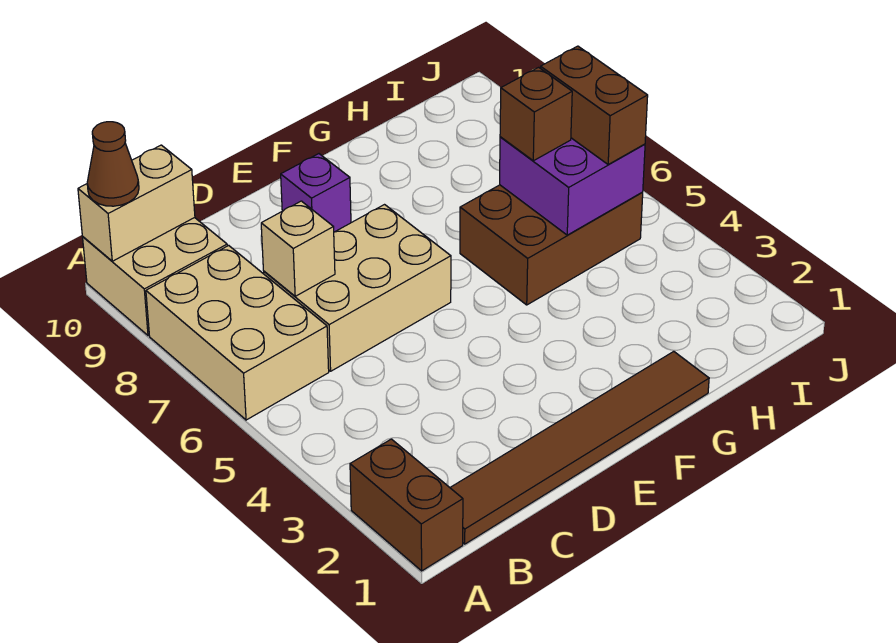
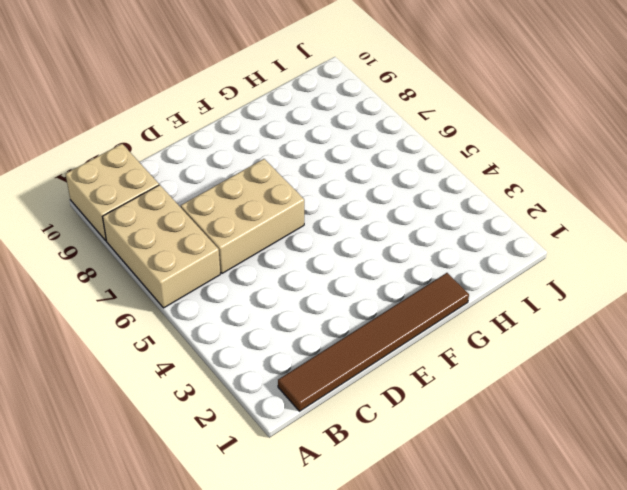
none -> brown 1x2 brick [350,439,463,571]
none -> purple 1x1 brick [281,154,351,232]
none -> brown 2x3 brick [460,185,643,305]

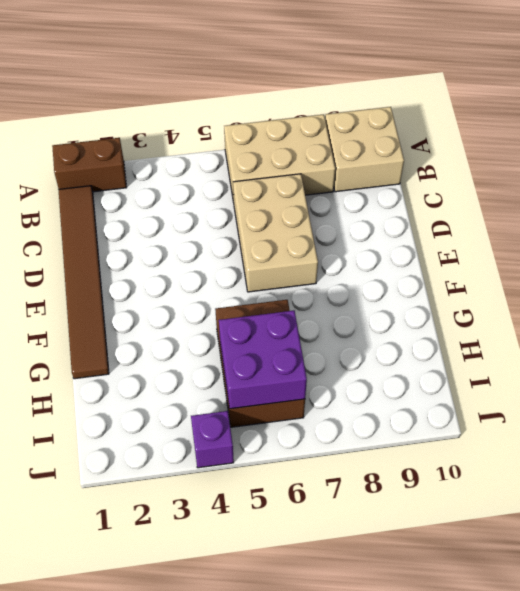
purple 1x1 brick [191,411,234,468] -> purple 1x1 brick moved to [281,154,351,232]
none -> tan 1x2 brick [78,145,195,261]
none -> tan 1x1 brick [261,201,335,296]
none -> brown 1x1 cone [87,122,139,206]

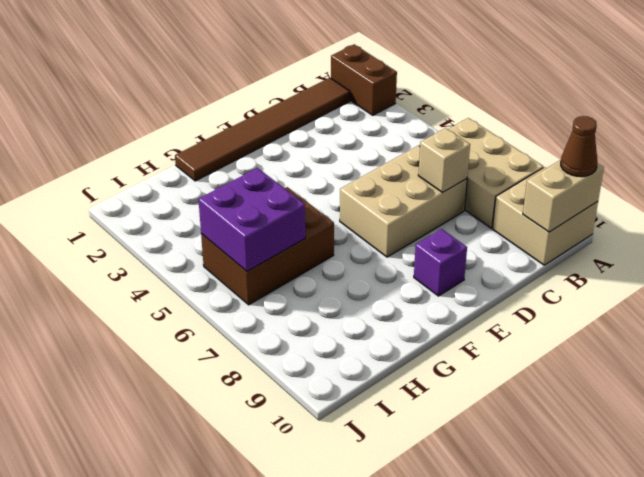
none -> brown 1x1 brick [500,67,572,161]
none -> brown 1x2 brick [540,46,648,164]

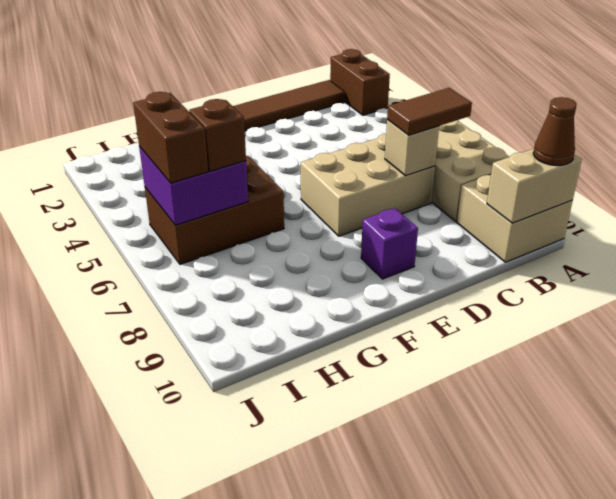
brown 1x2 tile [387,88,472,135] -> none

